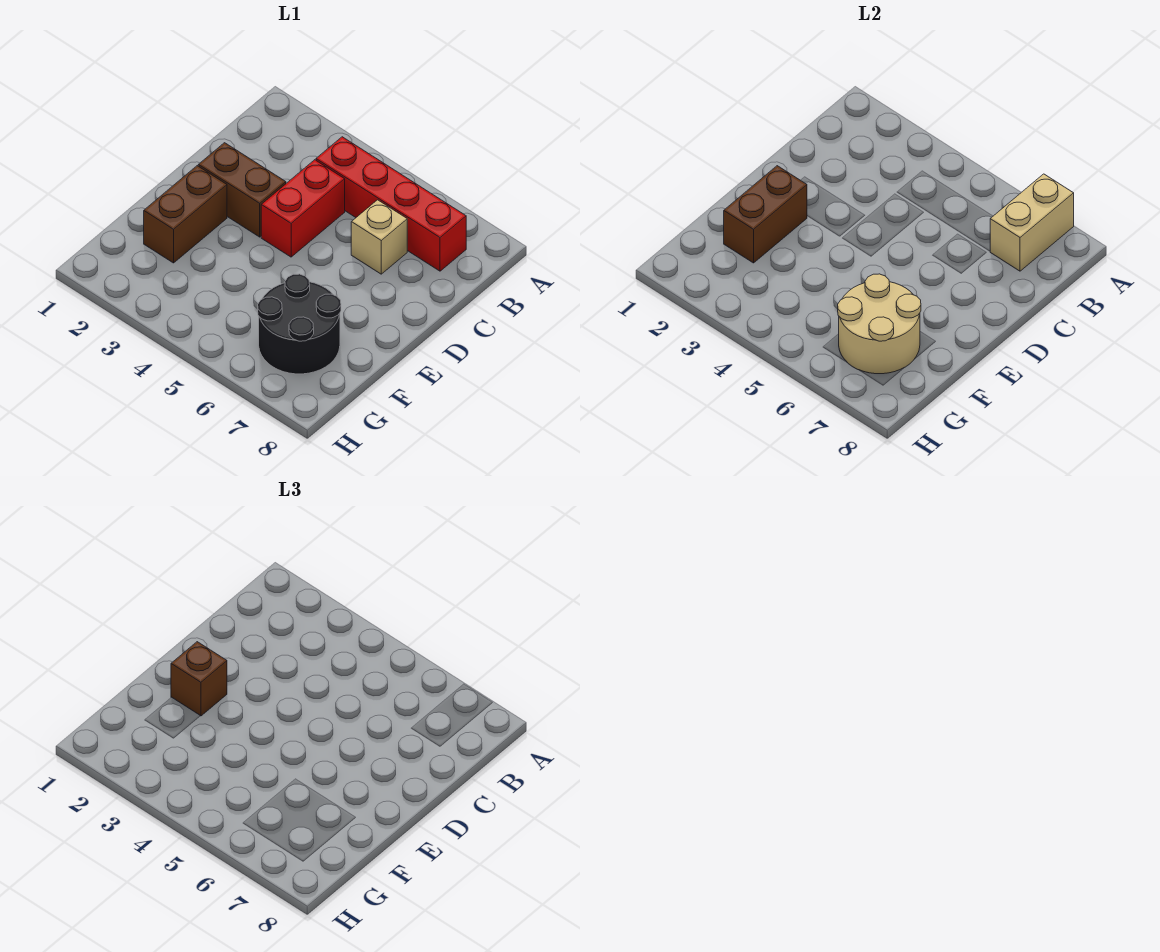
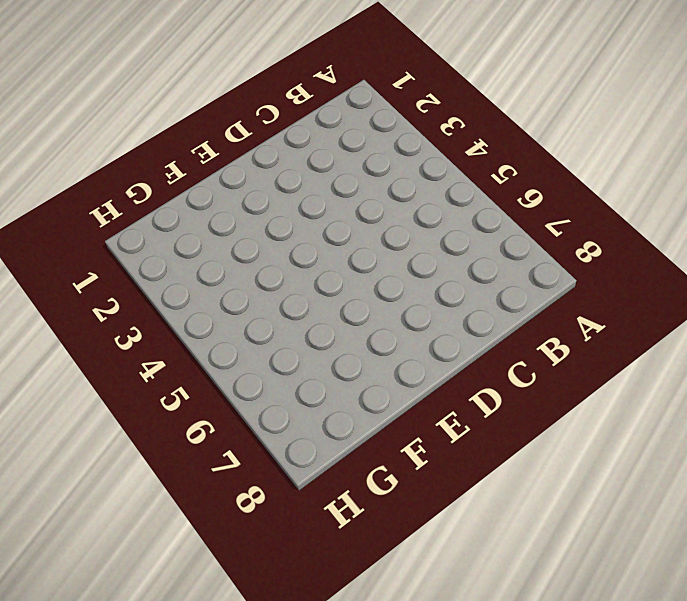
none -> red 1x4 brick [316,137,466,271]
none -> red 1x2 brick [261,160,345,257]

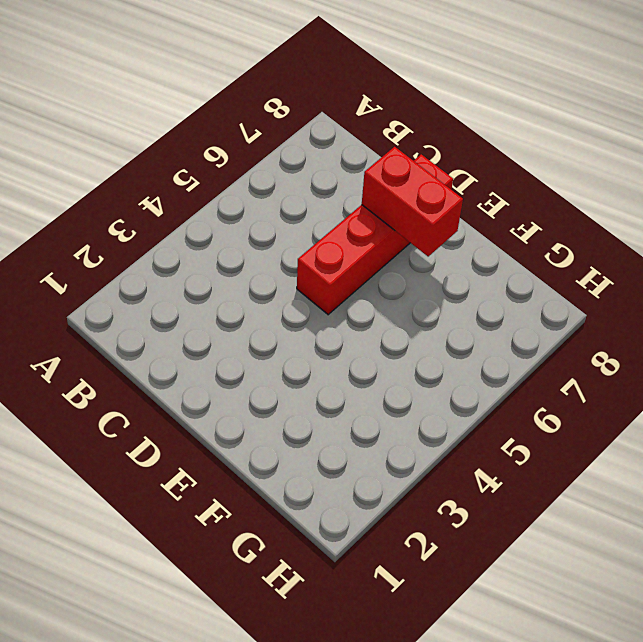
red 1x4 brick [297,154,453,315] -> red 1x4 brick moved to [316,137,466,271]
red 1x2 brick [362,147,463,256] -> red 1x2 brick moved to [261,160,345,257]
none -> tan 1x1 brick [351,200,407,274]
none -> brown 1x2 brick [198,143,286,237]

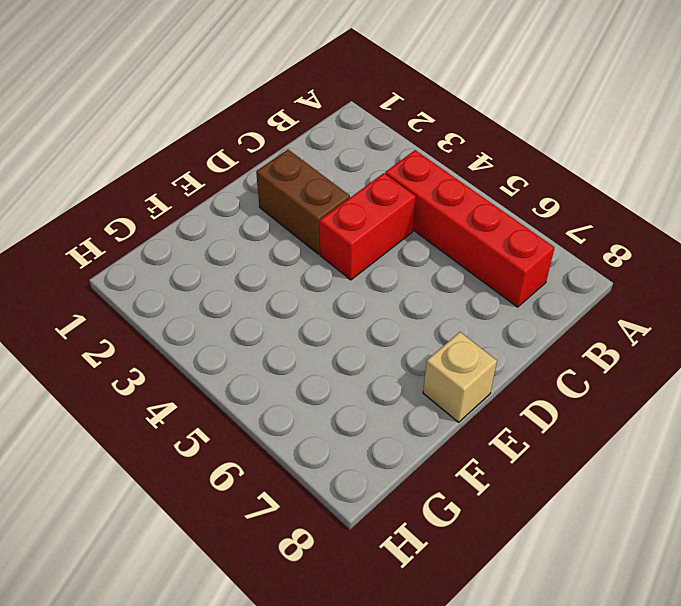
tan 1x1 brick [423,332,497,422] -> tan 1x1 brick moved to [351,200,407,274]
none -> brown 1x2 brick [144,166,227,263]
none -> black 2x2 round brick [258,274,341,374]

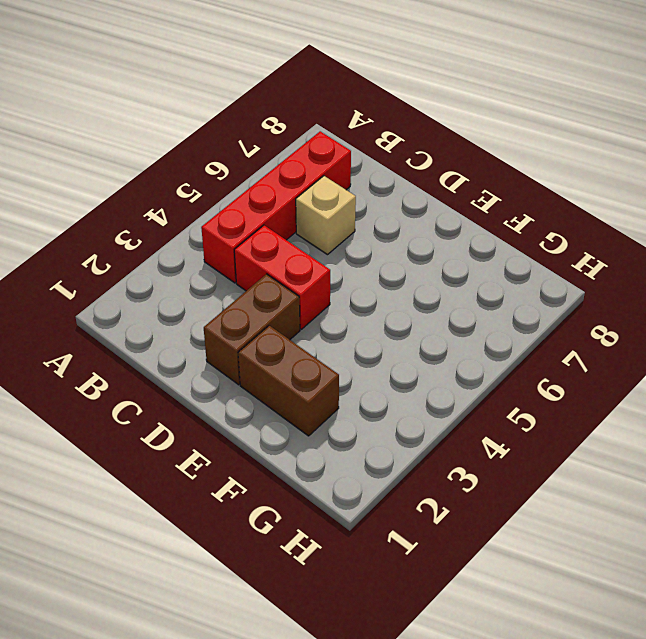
none -> black 2x2 round brick [258,274,341,374]
none -> tan 1x2 brick [990,174,1074,271]

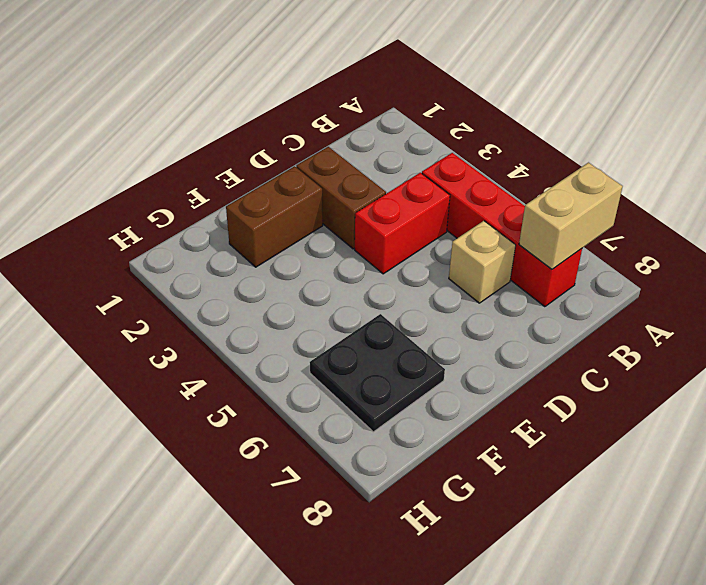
black 2x2 plate [310,314,445,432] -> black 2x2 round brick [258,274,341,374]
none -> brown 1x2 brick [724,166,807,263]
none -> tan 2x2 round brick [838,274,921,374]

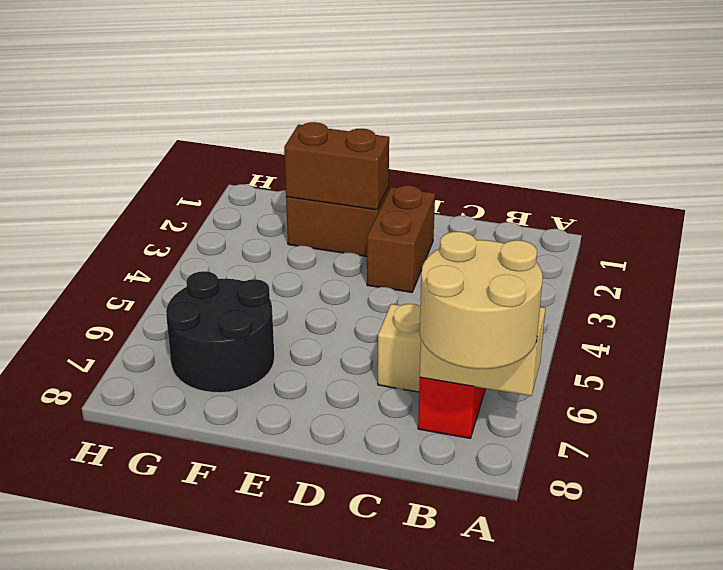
tan 2x2 round brick [420,232,543,369] -> tan 2x2 round brick moved to [838,274,921,374]
none -> red 1x2 brick [261,160,345,257]
none -> brown 1x1 brick [171,642,227,716]

